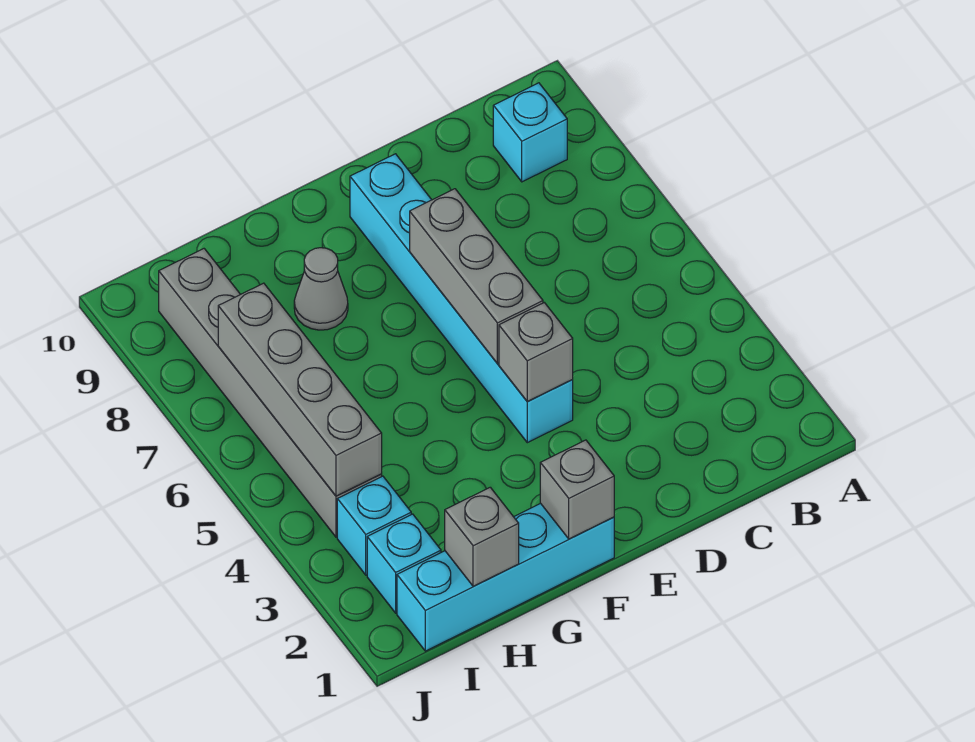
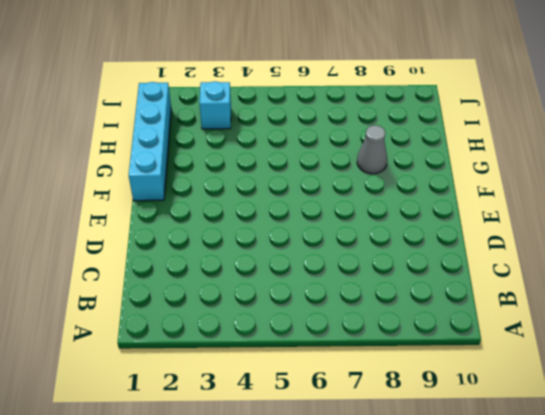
none -> cyan 1x1 brick [493,83,567,182]
none -> cyan 1x6 brick [350,154,573,443]
none -> cyan 1x1 brick [367,514,441,613]

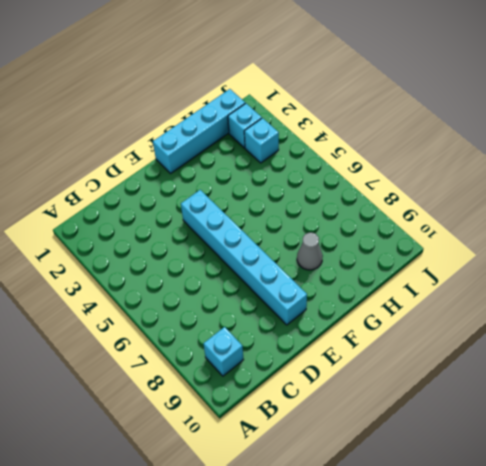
none -> grey 1x6 brick [159,249,382,537]
none -> grey 1x1 brick [499,303,573,401]
none -> grey 1x3 brick [410,189,543,364]

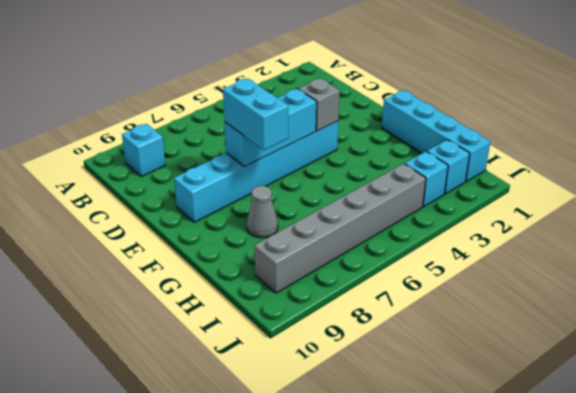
cyan 1x3 brick [225,89,317,166] -> grey 1x3 brick [410,189,543,364]
cyan 1x2 brick [223,78,288,150] -> none
none -> grey 1x1 brick [540,440,614,539]
none -> grey 1x1 brick [445,487,519,587]
none -> grey 1x4 brick [218,283,382,496]

